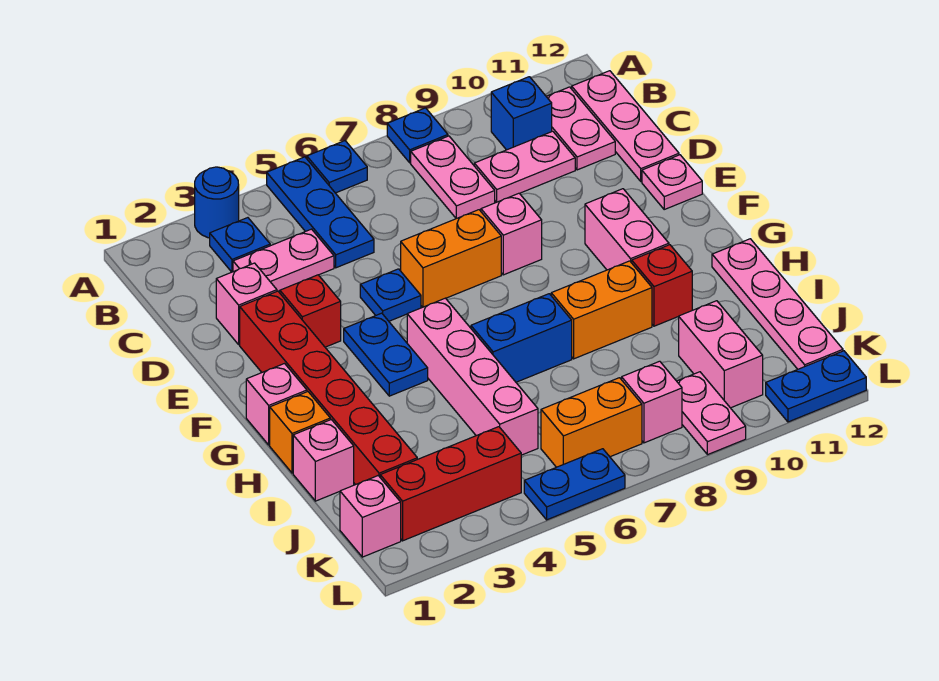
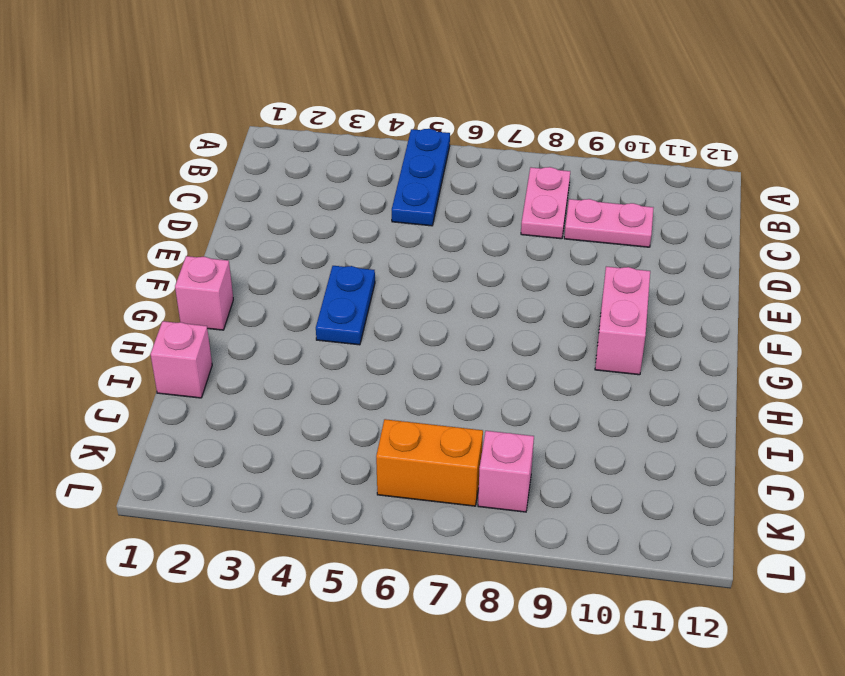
none -> blue 1x1 round brick [195,167,239,238]
none -> blue 1x1 plate [307,141,367,193]
none -> blue 1x1 plate [387,108,448,163]
none -> blue 1x1 plate [210,218,270,272]

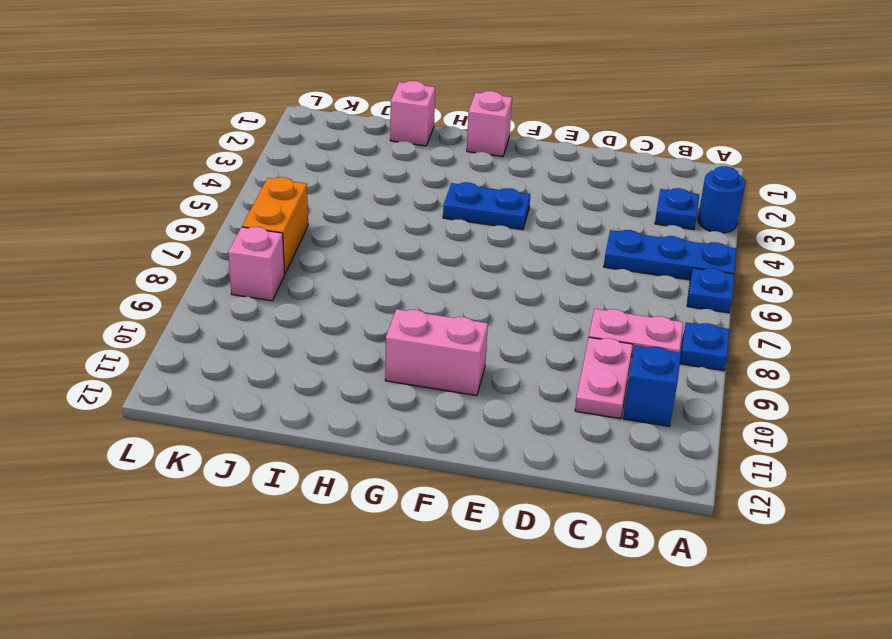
none -> pink 1x2 plate [546,87,615,170]
none -> pink 1x3 plate [572,71,679,181]
none -> pink 1x2 plate [233,229,334,291]
none -> pink 1x1 brick [216,263,277,345]

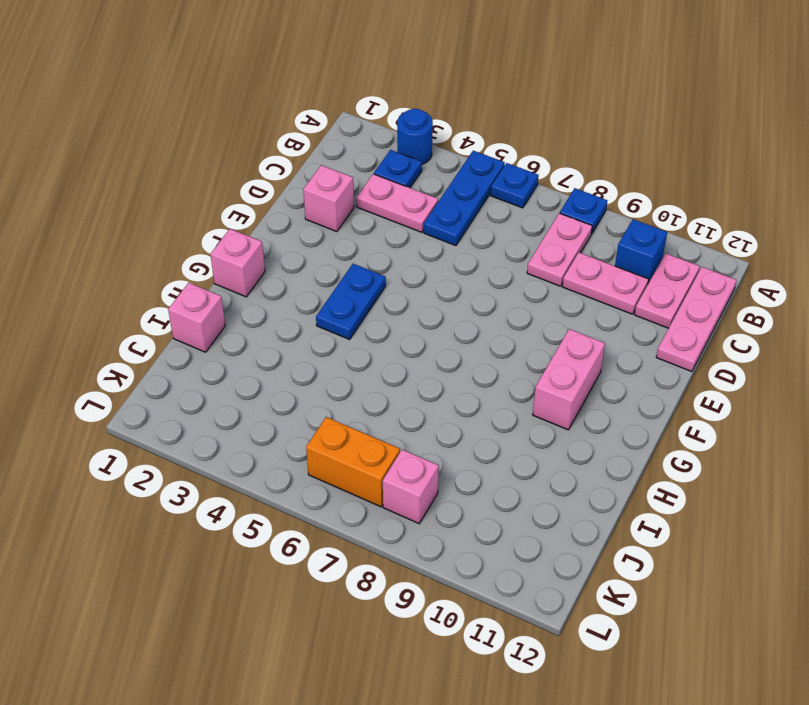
none -> red 1x6 brick [240,291,417,485]
none -> red 1x1 brick [280,275,341,347]
none -> blue 1x1 plate [360,269,421,321]
none -> orange 1x2 brick [401,210,501,307]

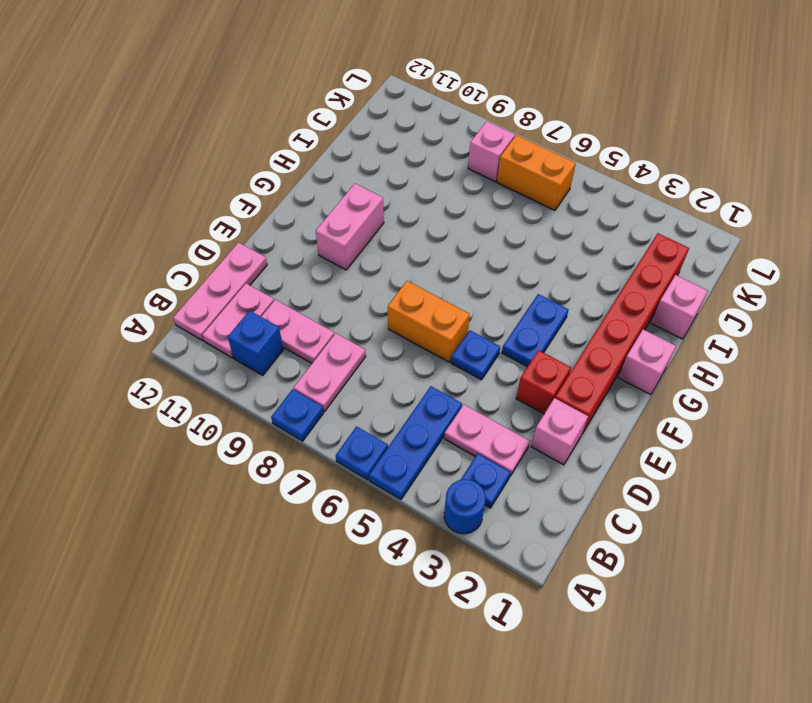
none -> pink 1x1 brick [481,193,542,275]
none -> pink 1x1 plate [642,155,702,209]
none -> pink 1x4 brick [407,298,538,455]
none -> orange 1x1 brick [270,392,330,473]

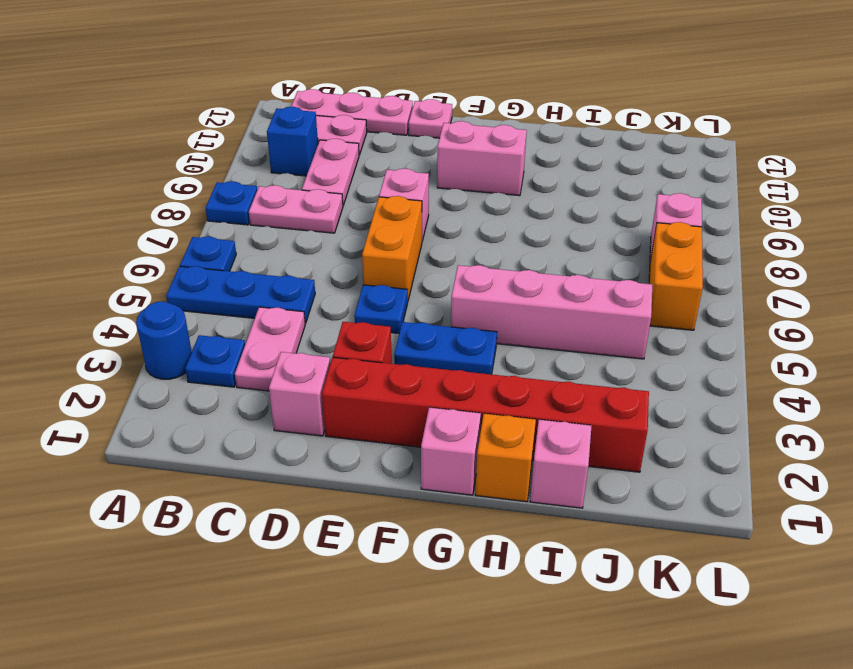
none -> blue 1x2 brick [471,294,572,382]
none -> orange 1x2 brick [551,261,652,359]
none -> red 1x1 brick [632,245,692,326]
none -> pink 1x4 plate [712,239,843,369]

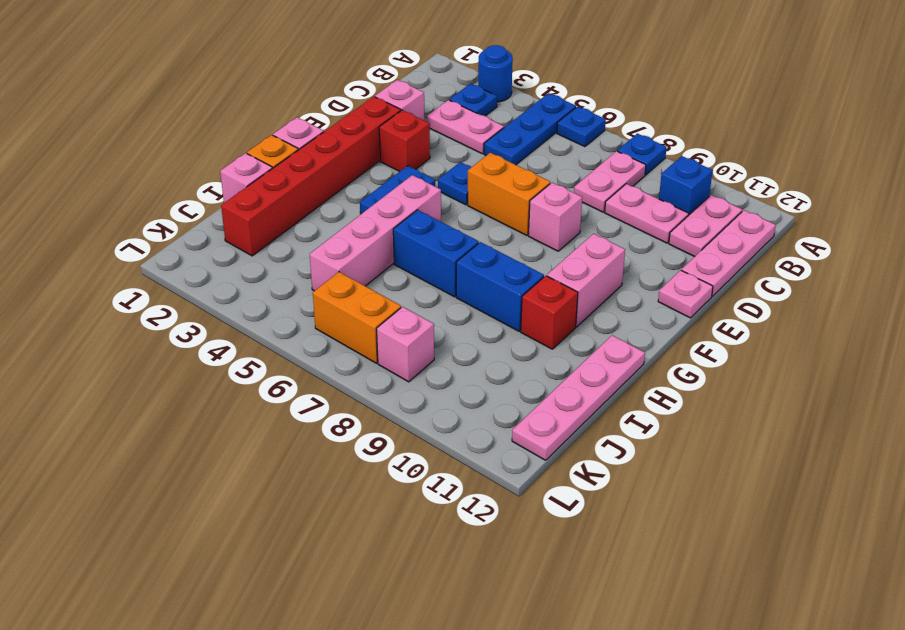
blue 1x2 brick [456,242,544,331] -> orange 1x2 brick [551,261,652,359]
none -> pink 1x2 brick [679,301,763,408]
none -> pink 1x1 brick [340,476,401,557]
none -> red 1x3 brick [380,427,521,541]
none -> pink 1x2 plate [677,372,746,455]

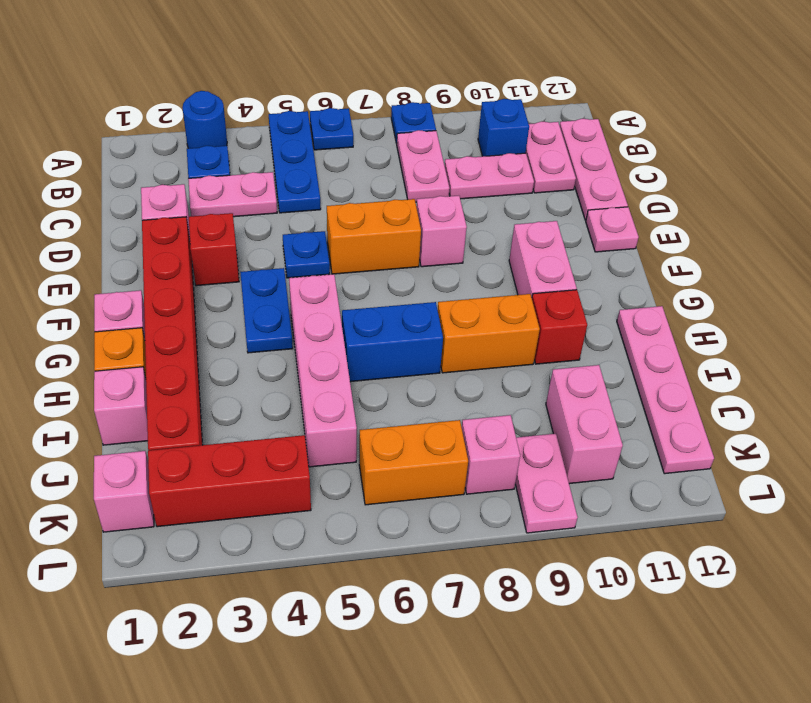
none -> blue 1x2 plate [524,449,625,520]
none -> blue 1x2 plate [766,351,866,422]

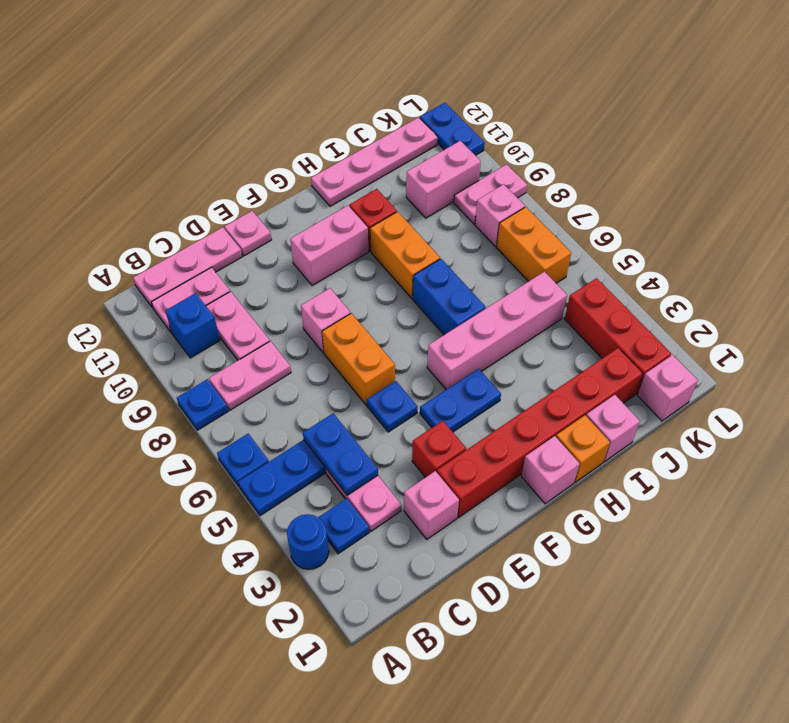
blue 1x2 plate [303,413,378,495] -> blue 1x2 plate moved to [524,449,625,520]

